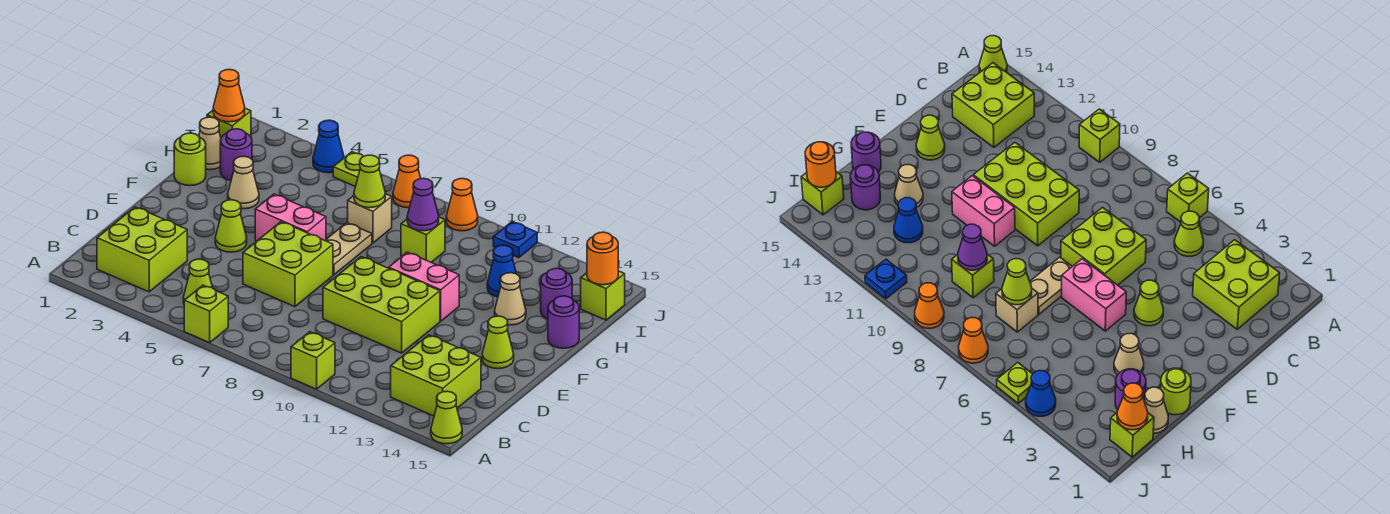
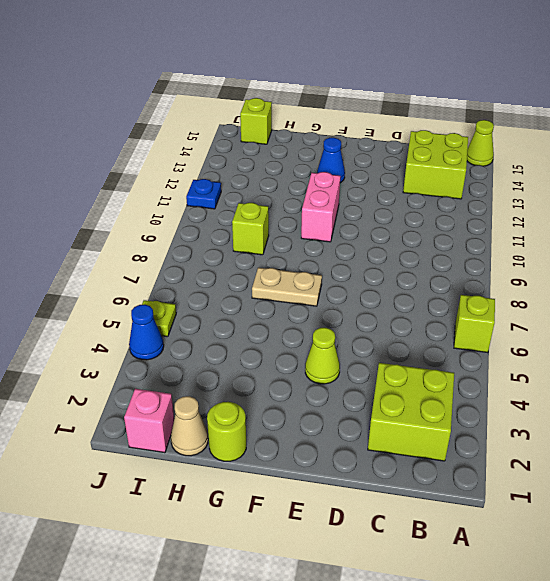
blue 1x1 cone [317,138,345,183] -> blue 1x1 cone moved to [487,245,516,297]
pink 1x1 brick [124,389,174,453] -> lime 1x1 brick [207,108,251,137]
none -> lime 1x1 brick [291,332,335,389]
none -> lime 1x1 cone [183,259,212,302]
none -> lime 2x2 brick [243,222,333,307]
none -> lime 2x3 brick [323,257,440,353]

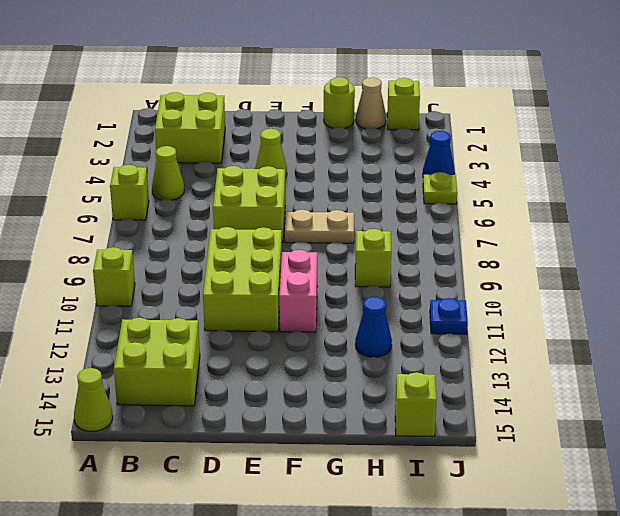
none -> lime 1x1 cone [482,316,514,369]
none -> pink 1x2 brick [255,194,326,241]
none -> tan 1x1 cone [228,156,259,209]
none -> tan 1x1 cone [495,273,526,325]

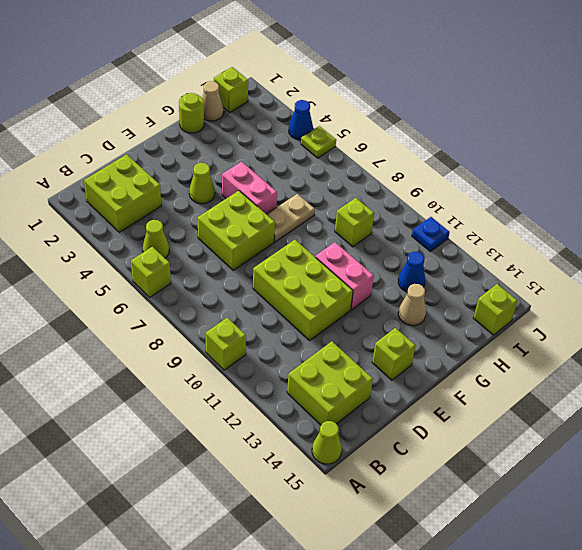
lime 1x1 brick [372,328,416,380] -> lime 1x1 cone [482,316,514,369]
none -> tan 1x1 cone [228,156,259,209]
none -> purple 1x1 round brick [548,296,579,348]
none -> purple 1x1 round brick [220,129,252,181]
none -> tan 1x1 brick [348,194,392,243]

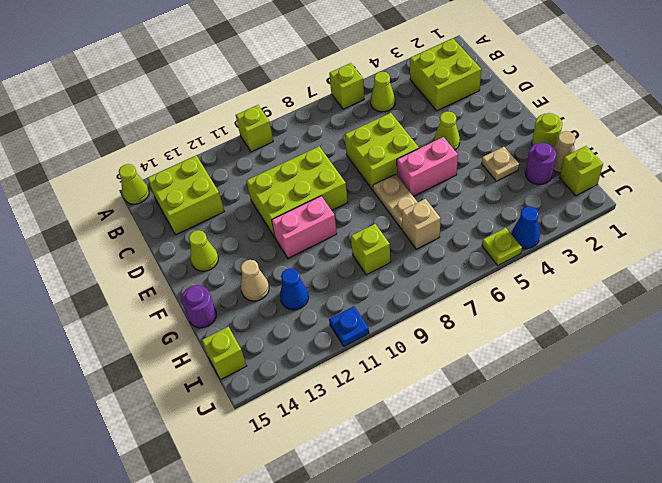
tan 1x1 plate [482,147,519,181] -> tan 1x1 cone [228,156,259,209]
none -> purple 1x1 round brick [541,268,572,319]
none -> orange 1x1 cone [393,155,421,208]
none -> orange 1x1 cone [446,179,478,231]
none -> lime 1x1 cone [354,155,385,208]

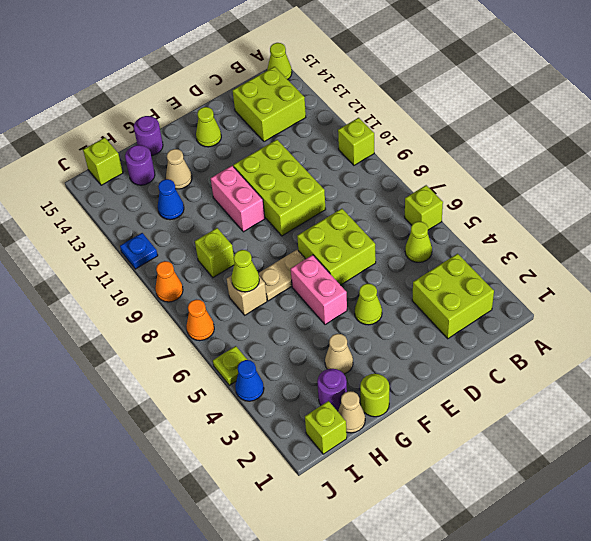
none -> purple 1x1 cone [407,178,439,231]
none -> orange 1x1 cone [213,70,245,122]
none -> orange 1x1 round brick [587,232,618,285]

